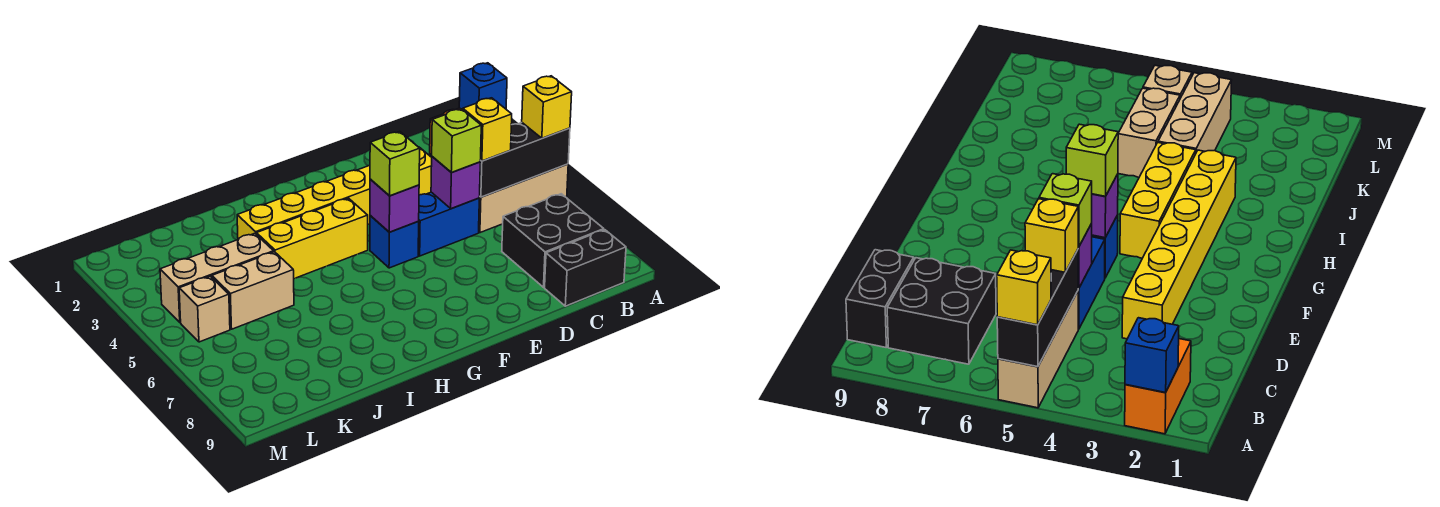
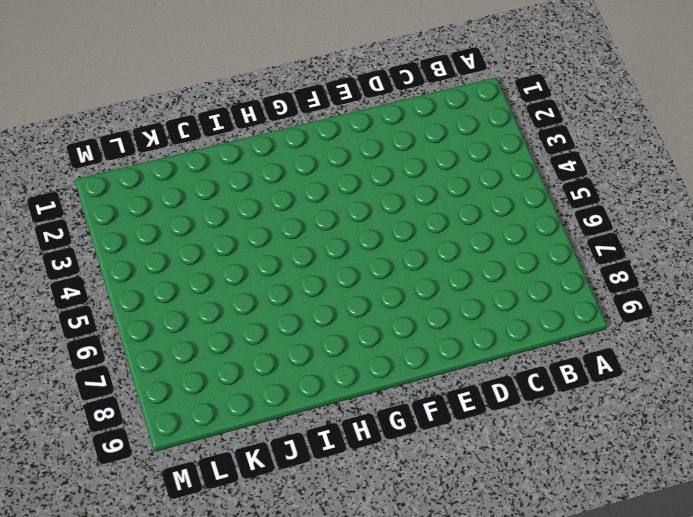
none -> orange 1x2 brick [1125,339,1191,434]
none -> tan 1x3 brick [479,164,568,233]
none -> black 2x2 brick [502,194,604,287]

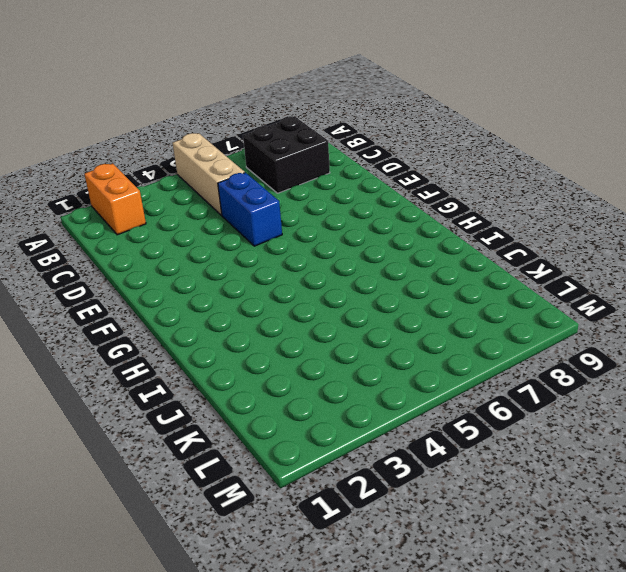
none -> black 1x2 brick [545,230,626,306]
none -> yellow 1x6 brick [237,147,432,239]
none -> blue 1x1 brick [370,215,419,268]

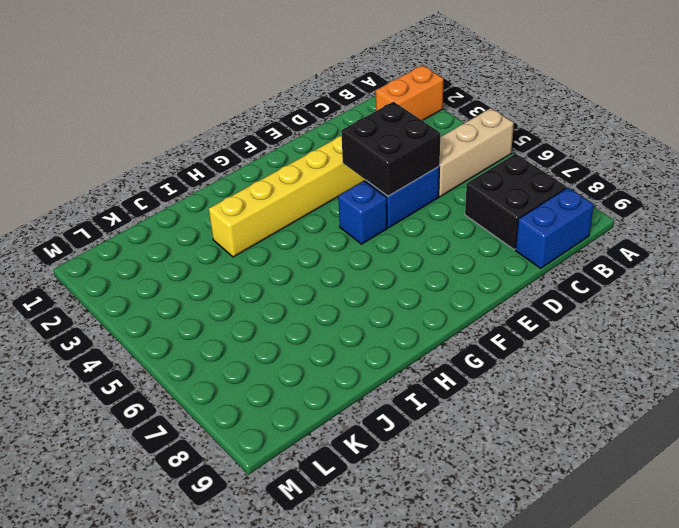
blue 1x2 brick [516,187,594,268] -> black 1x2 brick [545,230,626,306]
black 2x2 brick [341,102,441,196] -> purple 1x1 brick [431,157,480,209]
none -> yellow 1x3 brick [256,198,368,279]
none -> tan 1x3 brick [160,233,274,322]
none -> tan 1x2 brick [212,252,294,329]

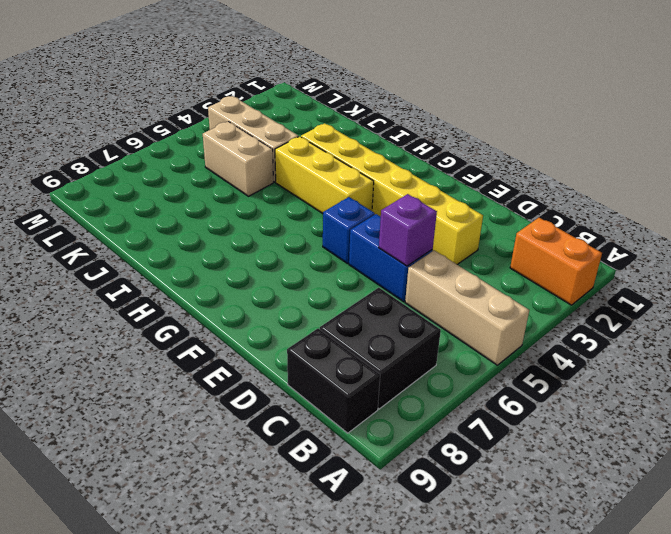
none -> tan 1x1 brick [179,276,230,342]
none -> blue 1x1 brick [459,63,507,110]
none -> black 1x3 brick [480,123,570,197]

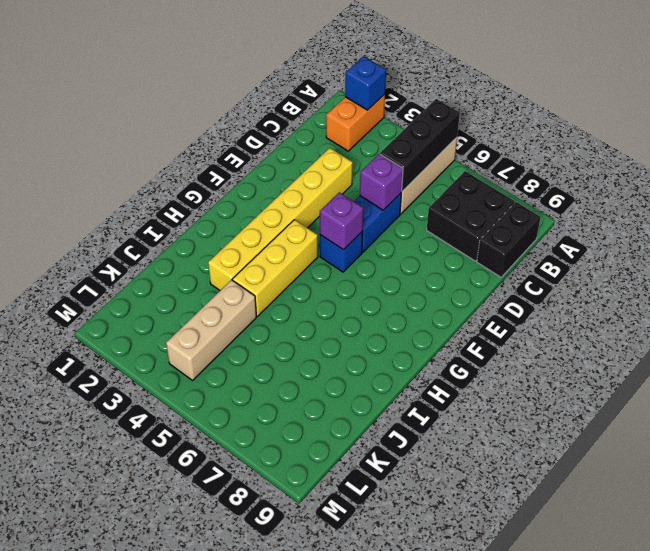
none -> tan 1x2 brick [212,252,294,329]
none -> tan 1x1 brick [179,276,230,342]
none -> yellow 1x1 brick [522,76,572,138]

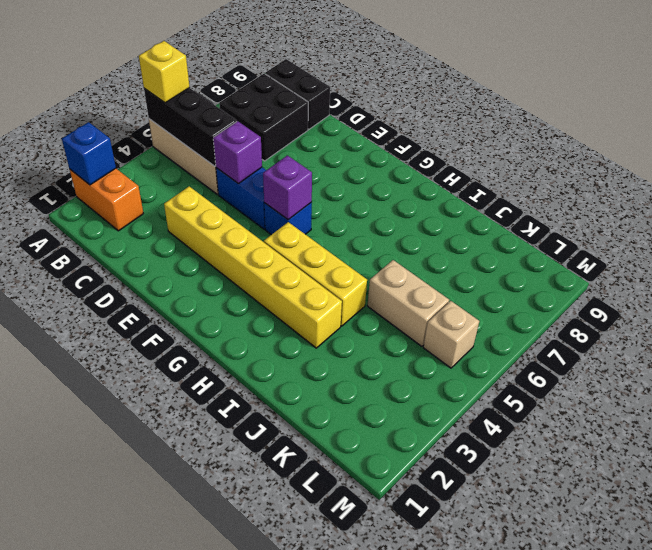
none -> tan 1x3 brick [160,233,274,322]
none -> yellow 1x1 brick [463,98,512,161]
none -> lime 1x1 brick [432,109,481,173]

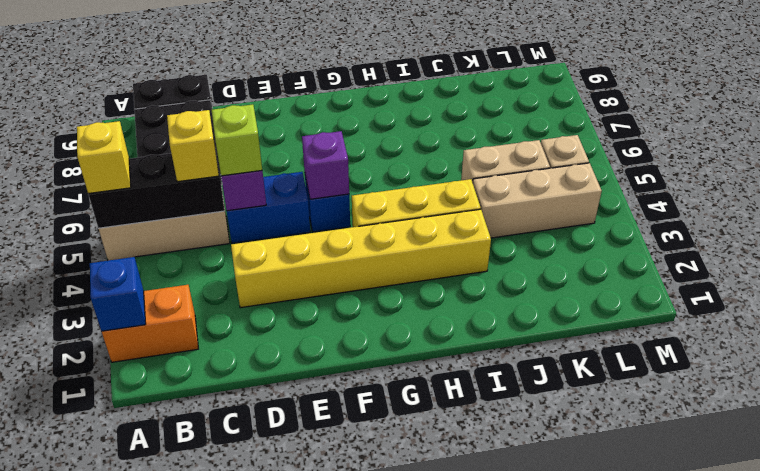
none -> lime 1x1 brick [370,132,420,196]

